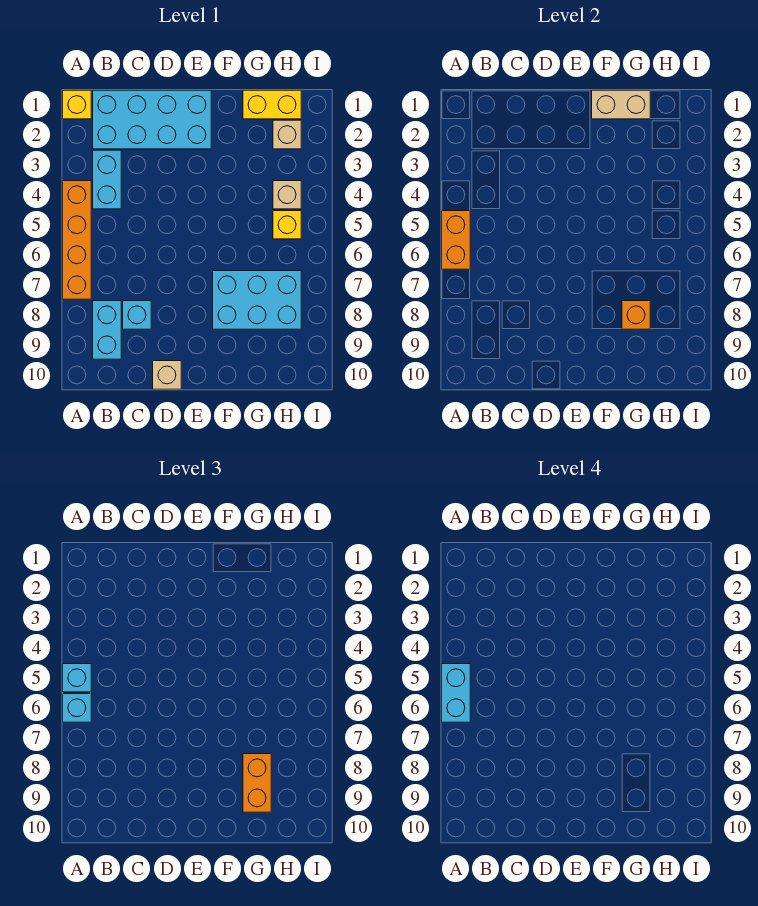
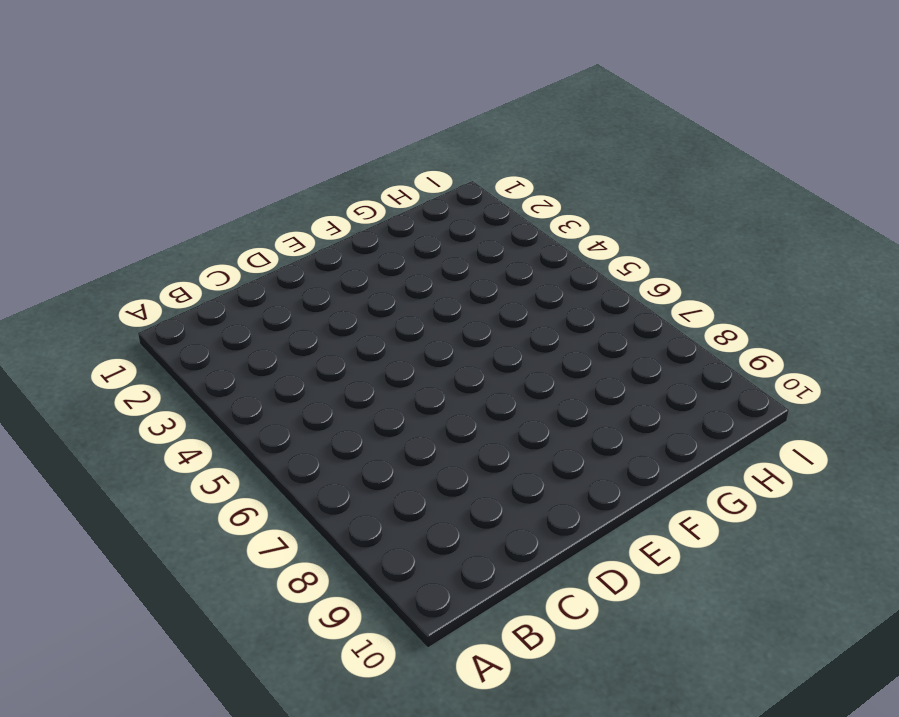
none -> yellow 1x1 brick [63,90,91,119]
none -> orange 1x4 brick [63,181,91,299]
none -> cyan 2x4 brick [93,90,211,149]

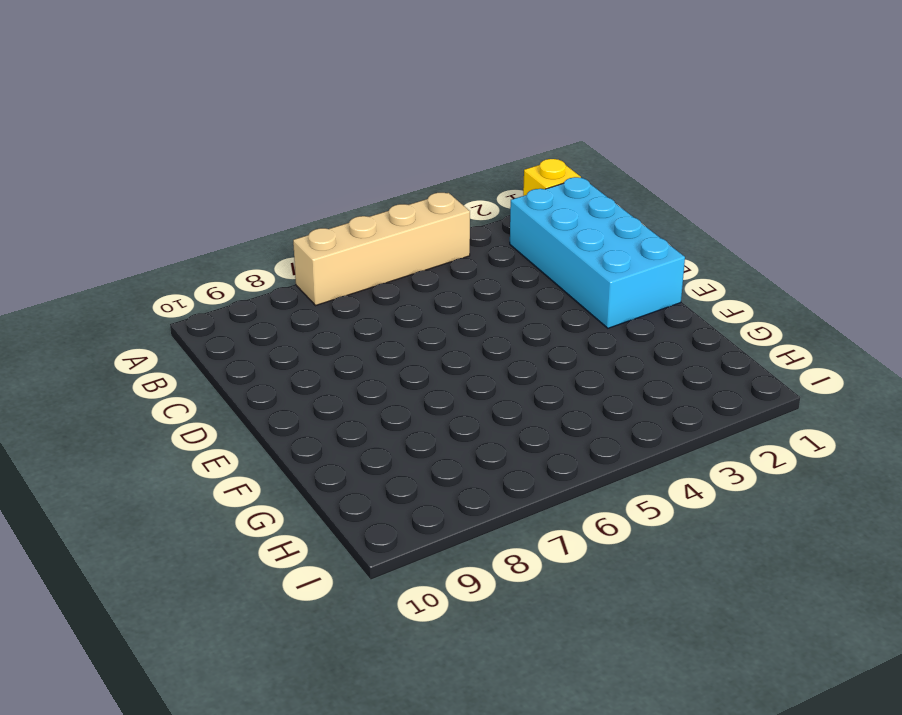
tan 1x4 brick [293,193,470,305] -> orange 1x4 brick [63,181,91,299]
none -> cyan 1x2 brick [93,150,121,209]
none -> cyan 1x2 brick [93,301,121,359]
none -> cyan 1x1 brick [123,301,151,329]

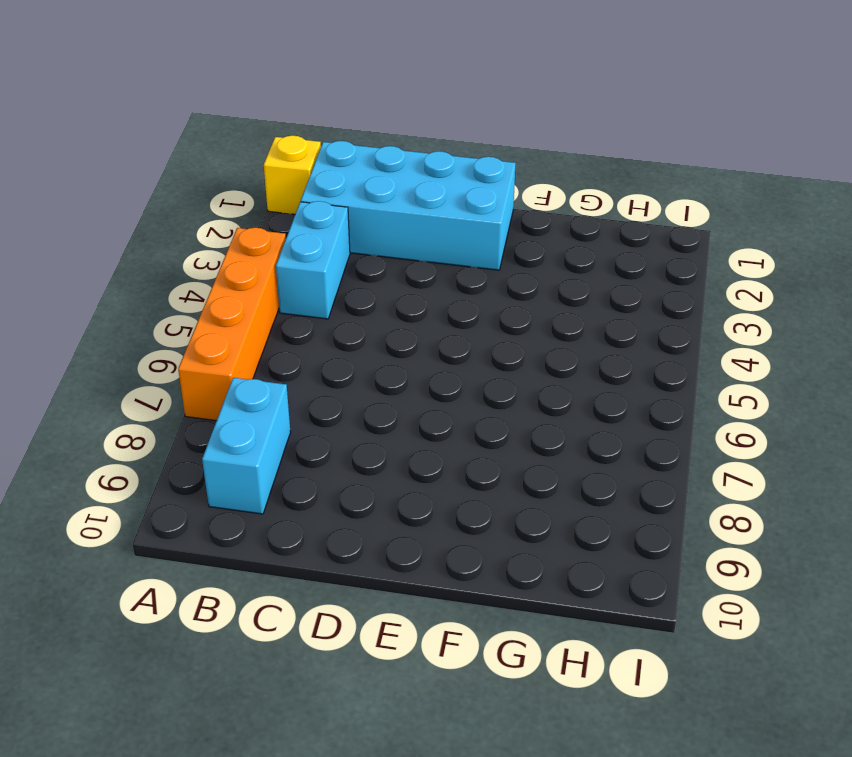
none -> cyan 1x1 brick [123,301,151,329]
none -> tan 1x1 brick [153,361,181,389]
none -> cyan 2x3 brick [213,271,301,329]

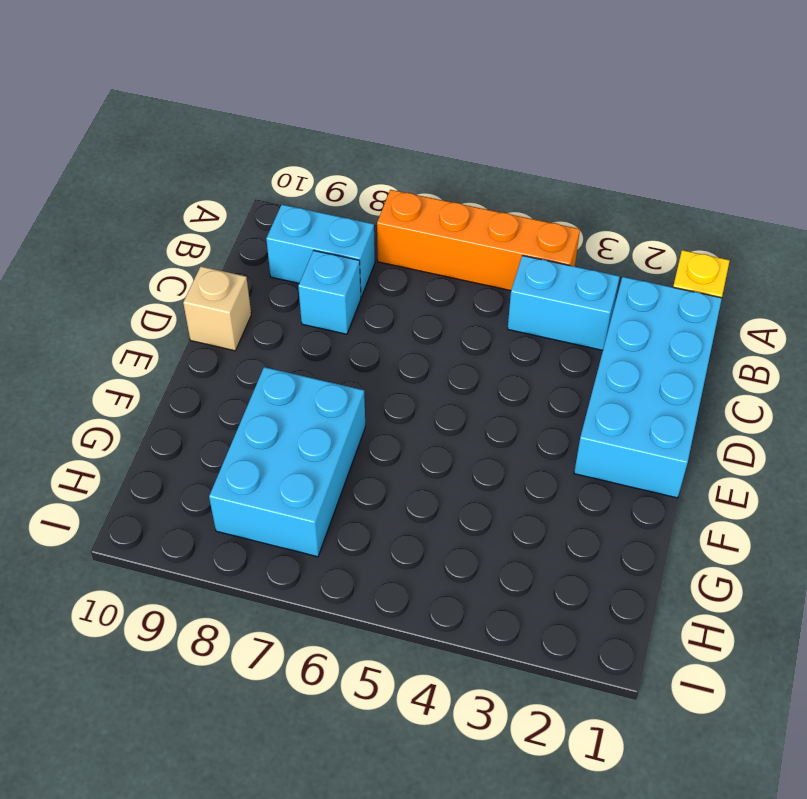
none -> yellow 1x2 brick [243,90,301,119]
none -> tan 1x1 brick [273,120,301,149]
none -> tan 1x1 brick [273,181,301,209]

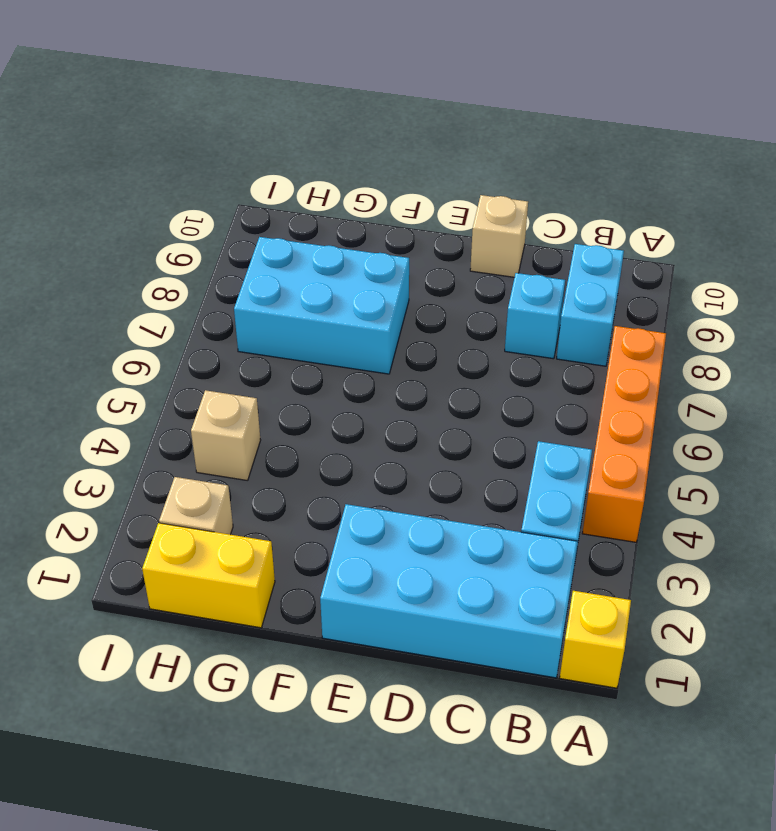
none -> yellow 1x1 brick [273,211,301,239]
none -> orange 1x2 brick [442,211,470,269]
none -> tan 1x2 brick [592,90,650,119]

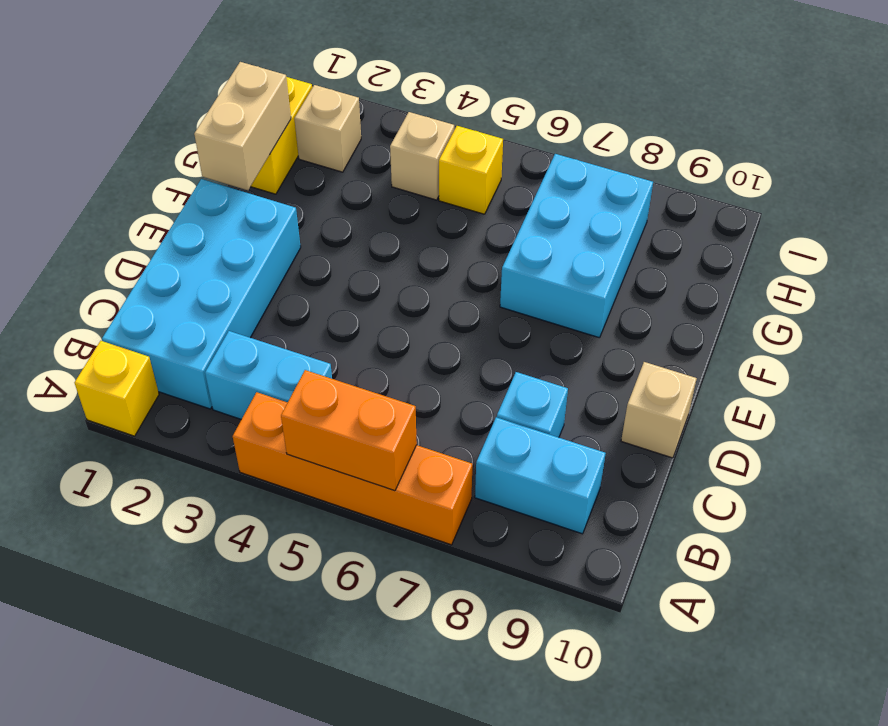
none -> orange 1x1 brick [622,301,650,329]
none -> cyan 1x1 brick [63,664,91,692]
none -> cyan 1x1 brick [63,694,91,722]

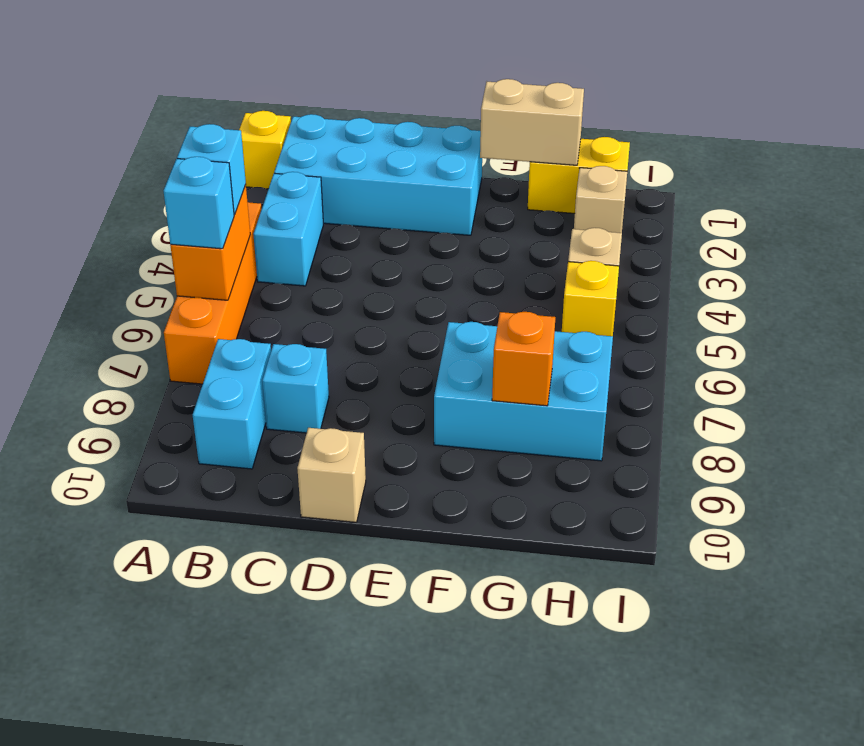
none -> orange 1x2 brick [243,754,271,812]
none -> cyan 1x2 brick [442,664,470,722]

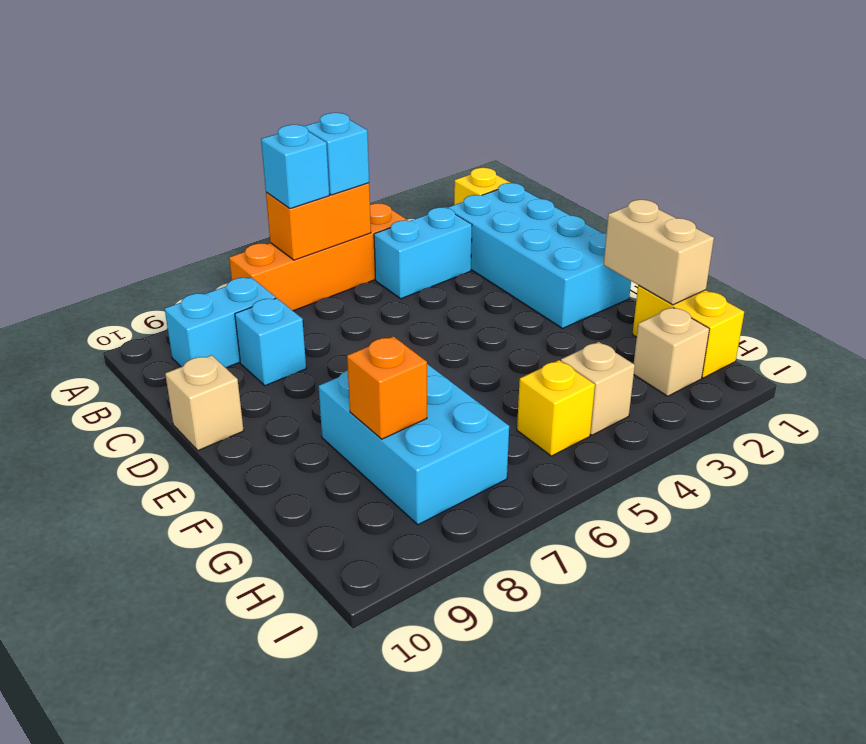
none -> orange 1x2 brick [243,754,271,812]
none -> cyan 1x2 brick [442,664,470,722]

